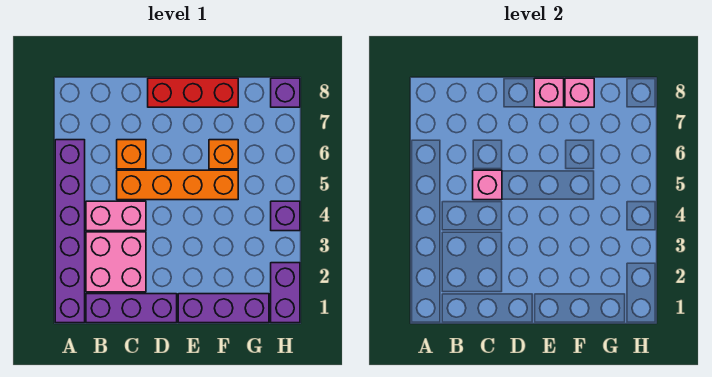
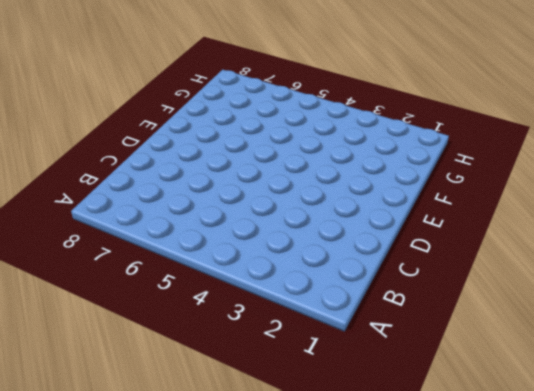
none -> purple 1x6 brick [55,140,85,323]
none -> purple 1x3 brick [86,294,177,323]
none -> pink 2x2 brick [86,232,146,292]

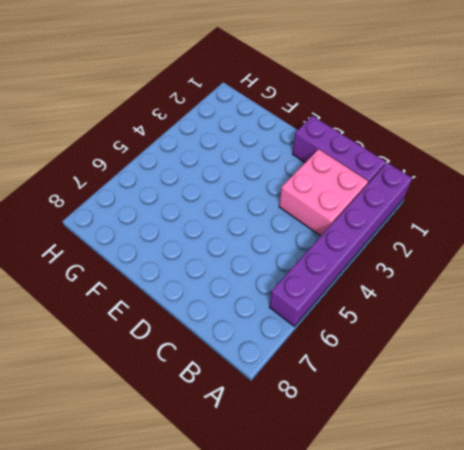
none -> pink 1x2 brick [86,201,146,231]
none -> orange 1x4 brick [117,170,238,200]
none -> orange 1x1 brick [117,140,146,169]

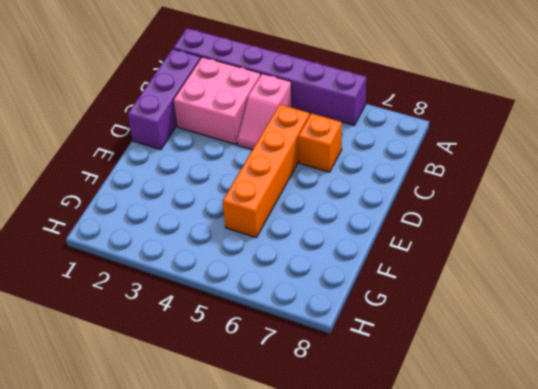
pink 1x2 slope [237,74,292,150] -> pink 1x2 brick [86,201,146,231]
none -> red 1x3 brick [148,78,238,107]
none -> purple 1x3 brick [178,294,269,323]
none -> orange 1x1 brick [209,140,238,169]

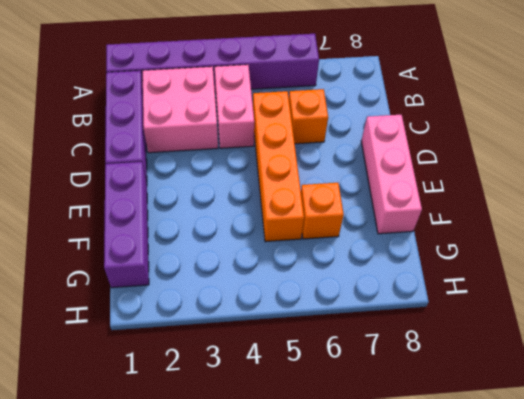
pink 1x3 brick [361,115,422,234] -> red 1x3 brick [148,78,238,107]
none -> purple 1x2 brick [271,263,300,323]
none -> purple 1x1 brick [271,201,300,231]
none -> purple 1x1 brick [271,78,300,107]

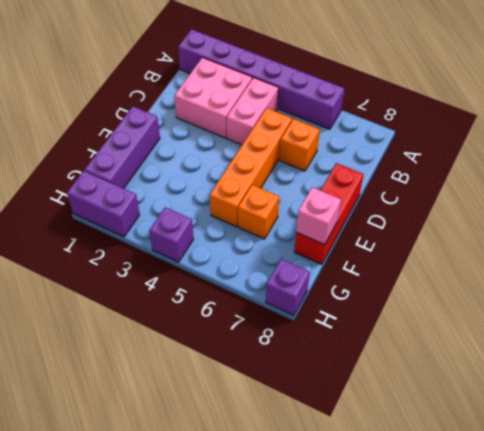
none -> purple 1x3 brick [86,294,177,323]
none -> pink 1x1 brick [473,170,502,200]
none -> pink 1x1 brick [534,78,564,107]

